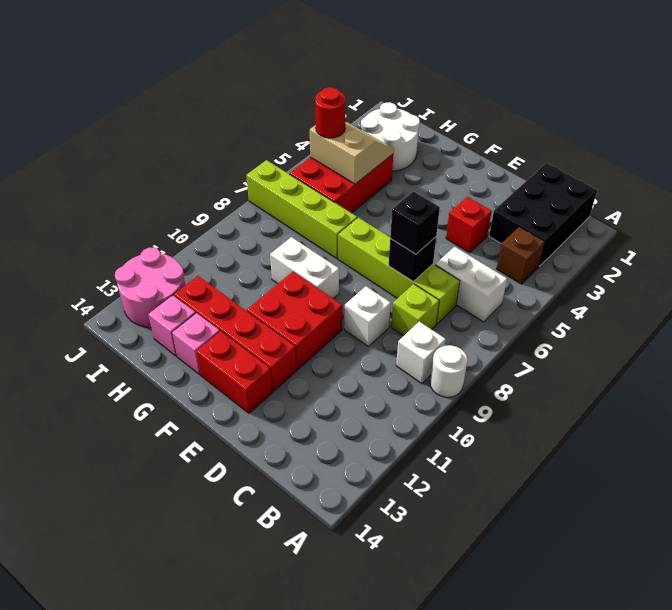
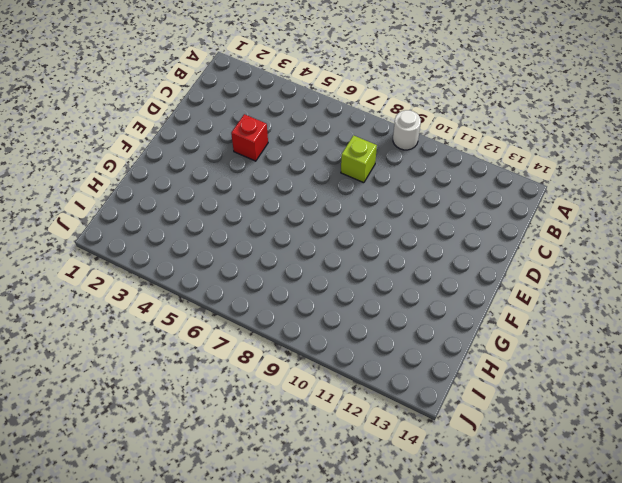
none -> black 2x3 brick [489,163,597,266]
none -> brown 1x1 brick [497,227,545,284]
none -> white 1x2 brick [435,247,507,322]

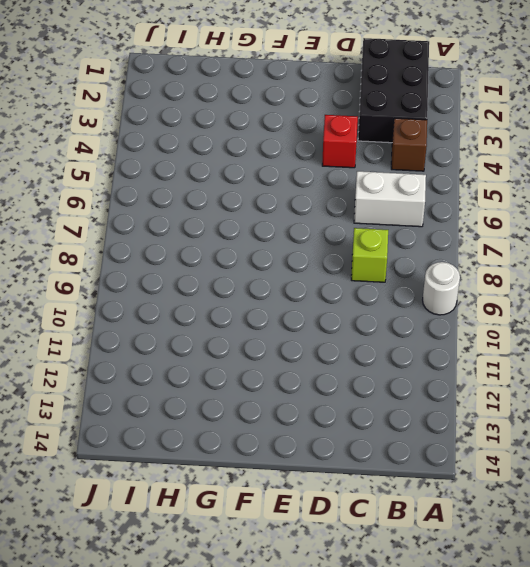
none -> white 1x1 brick [396,321,446,384]
none -> lime 1x4 brick [338,218,460,324]
none -> white 1x1 brick [344,286,391,346]

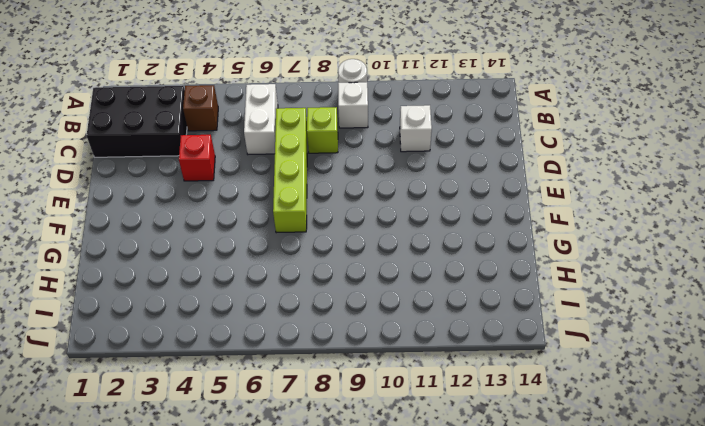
white 1x1 brick [400,105,432,152] -> white 1x1 brick moved to [344,286,391,346]
none -> red 2x2 brick [247,272,342,370]
none -> red 1x4 brick [174,276,296,391]
none -> red 1x2 brick [196,331,272,413]

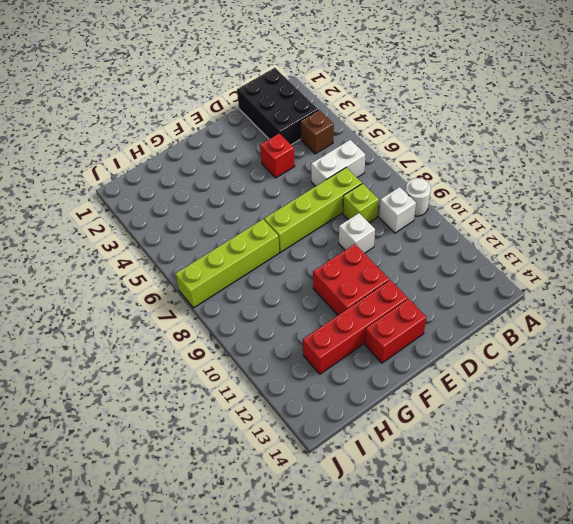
none -> white 1x2 brick [270,237,339,299]
none -> pink 1x1 brick [172,313,220,374]
none -> white 2x2 round brick [361,102,420,171]

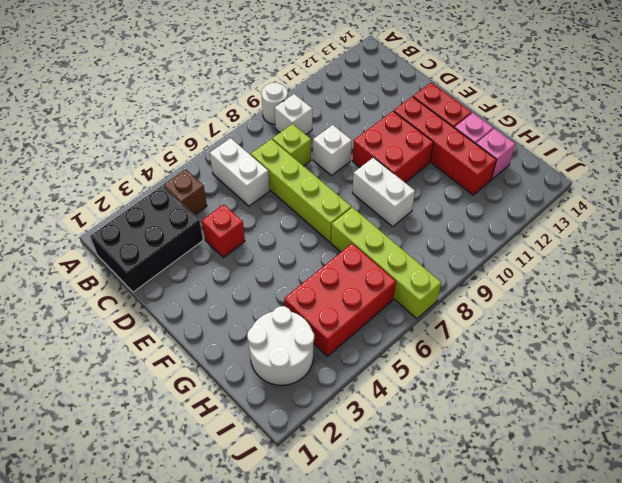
none -> pink 2x2 round brick [115,247,185,328]
none -> black 1x1 brick [389,237,436,281]
none -> tan 2x2 slope [310,122,394,184]

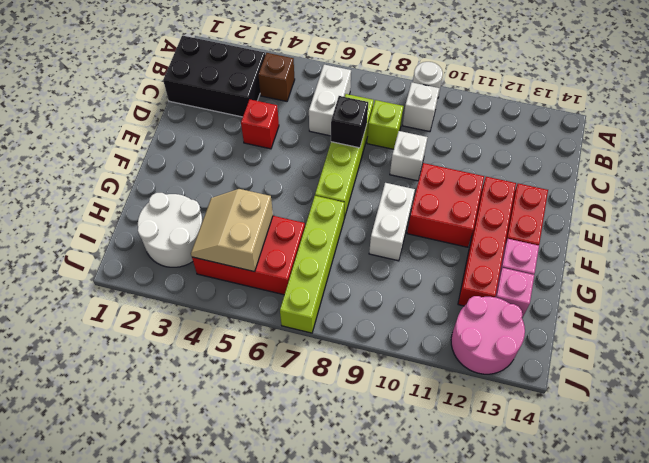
none -> black 1x1 brick [390,191,440,254]
none -> red 1x1 round brick [315,87,345,138]

